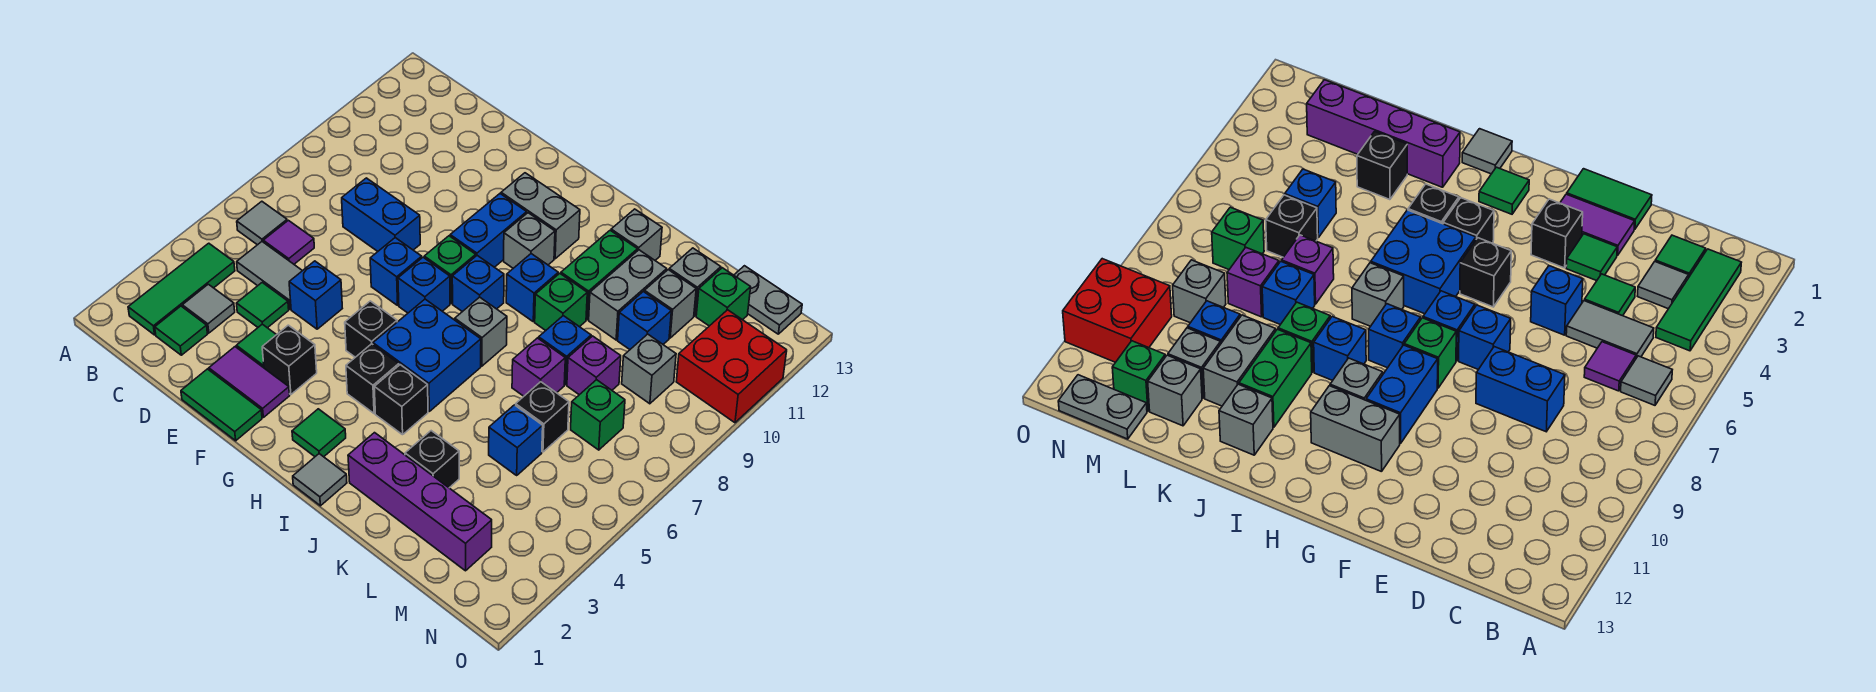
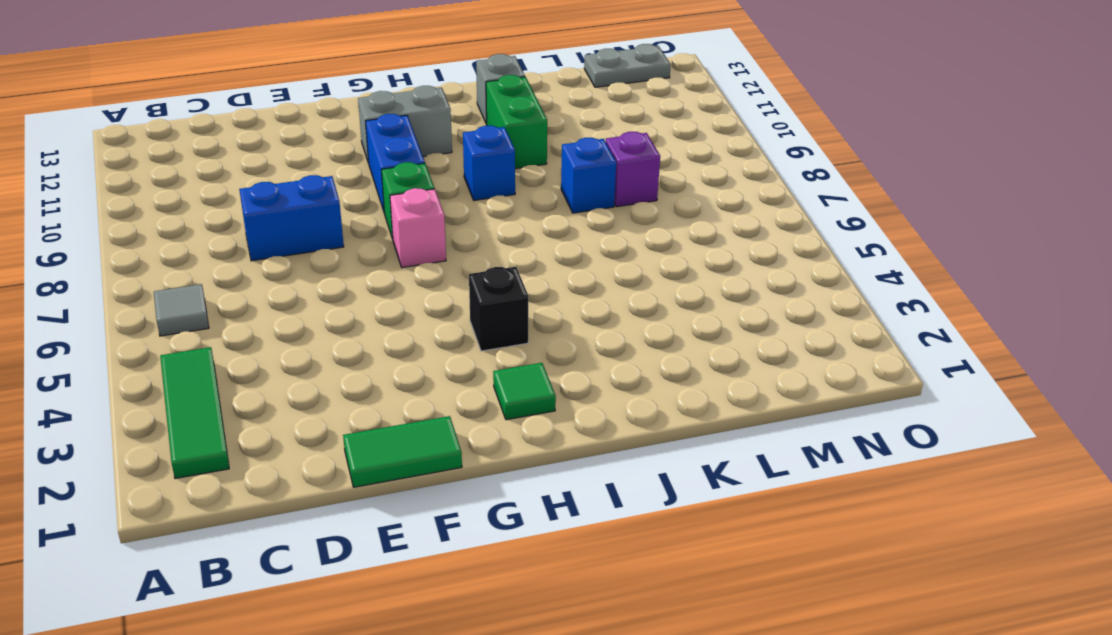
pink 1x1 brick [390,188,446,268] -> blue 1x1 brick [398,257,450,313]
none -> green 1x1 tile [155,306,207,355]
none -> grey 1x1 tile [182,284,235,333]
none -> grey 1x2 tile [237,242,302,309]
none -> purple 1x1 tile [263,220,314,264]

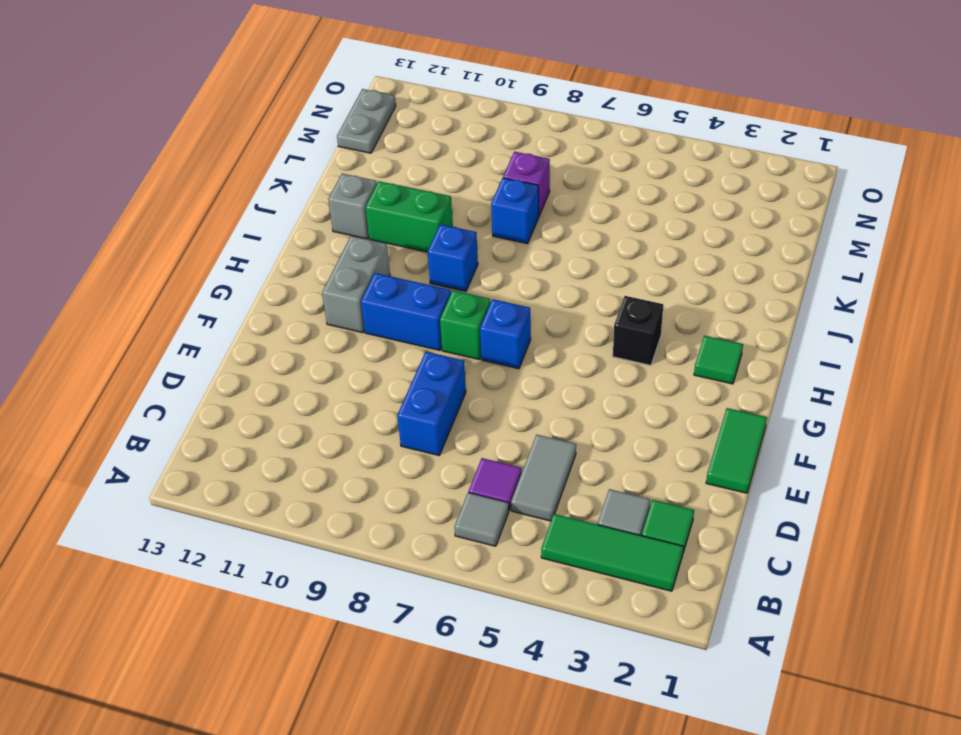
none -> green 1x1 tile [237,283,289,328]
none -> purple 1x2 tile [209,347,290,417]
none -> green 1x1 tile [236,324,276,368]
none -> blue 1x1 brick [289,261,342,329]

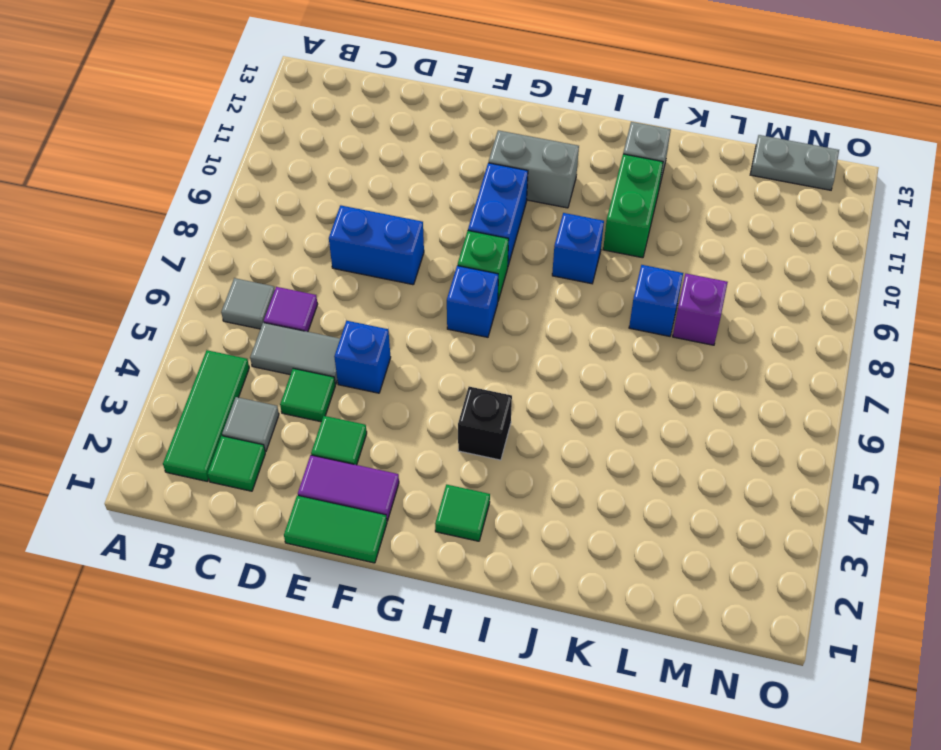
none -> black 1x1 brick [262,325,317,395]
none -> blue 1x1 brick [370,238,422,305]
none -> black 1x1 brick [345,301,397,357]
none -> blue 2x2 brick [373,299,481,411]

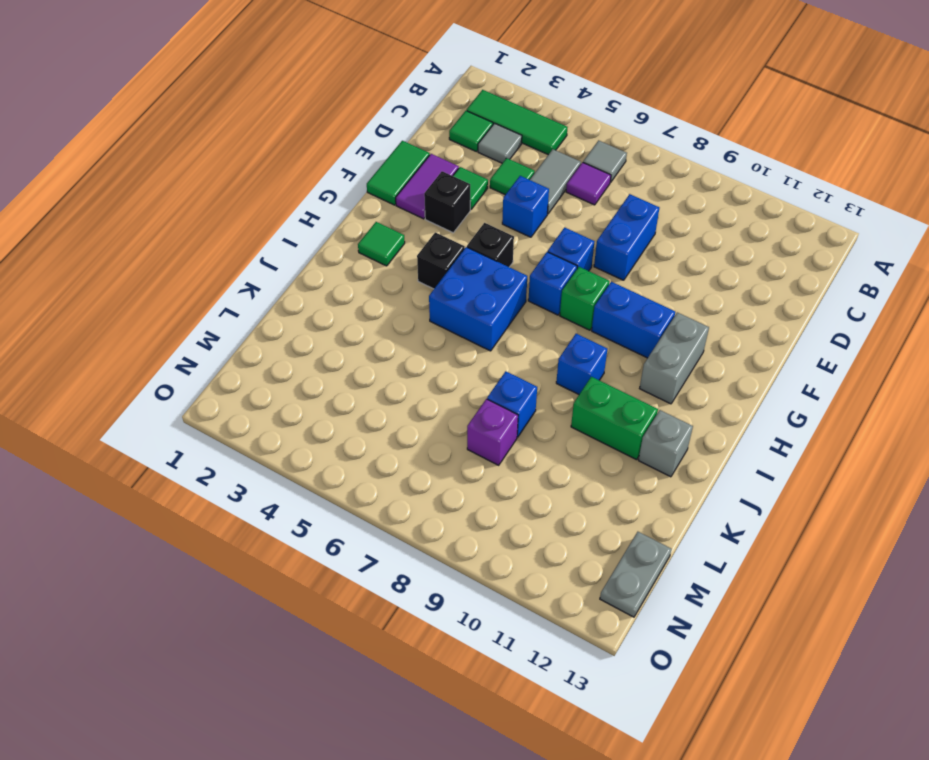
none -> blue 1x1 brick [452,256,504,312]
none -> grey 1x1 brick [504,213,555,268]
none -> grey 1x1 tile [293,454,347,506]
none -> black 1x1 brick [374,365,428,435]

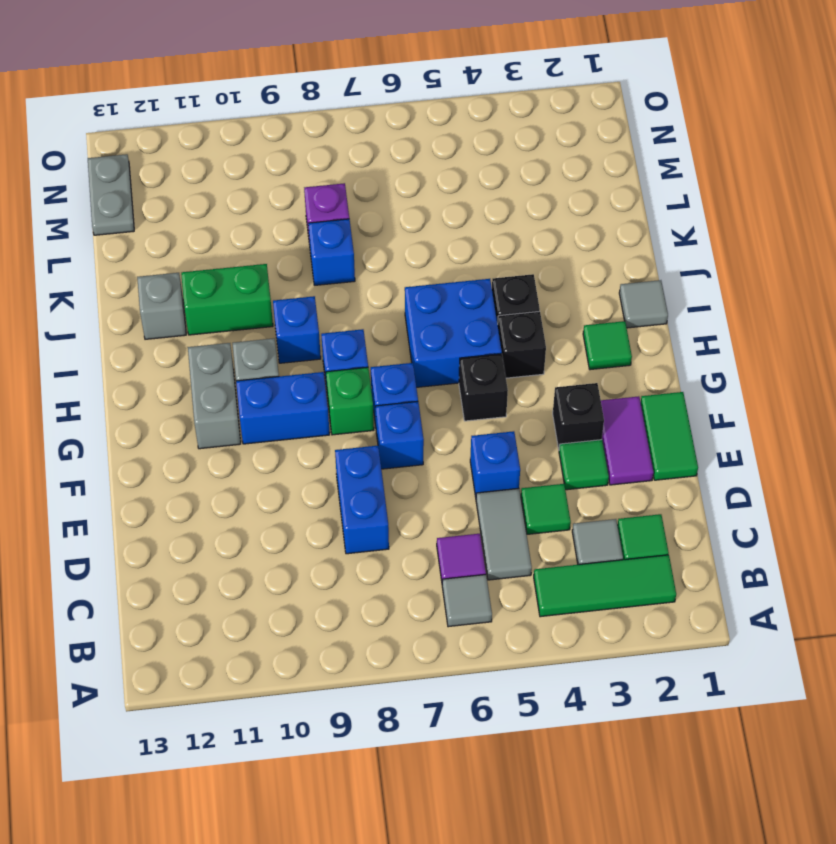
none -> grey 1x1 brick [455,297,507,366]
none -> purple 1x4 brick [348,433,492,571]
none -> green 1x1 brick [535,273,587,330]
none -> black 1x1 brick [405,431,459,488]

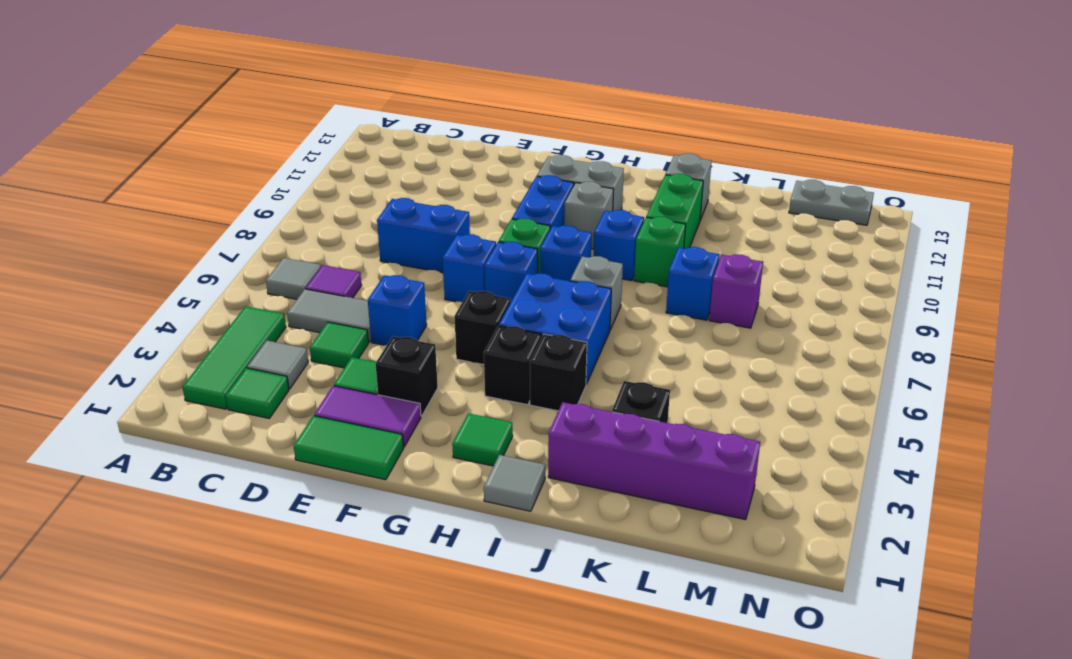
none -> purple 1x1 brick [512,338,565,396]
none -> grey 1x2 brick [589,250,667,340]
none -> blue 1x1 brick [489,405,543,475]
none -> black 1x1 brick [516,382,569,452]

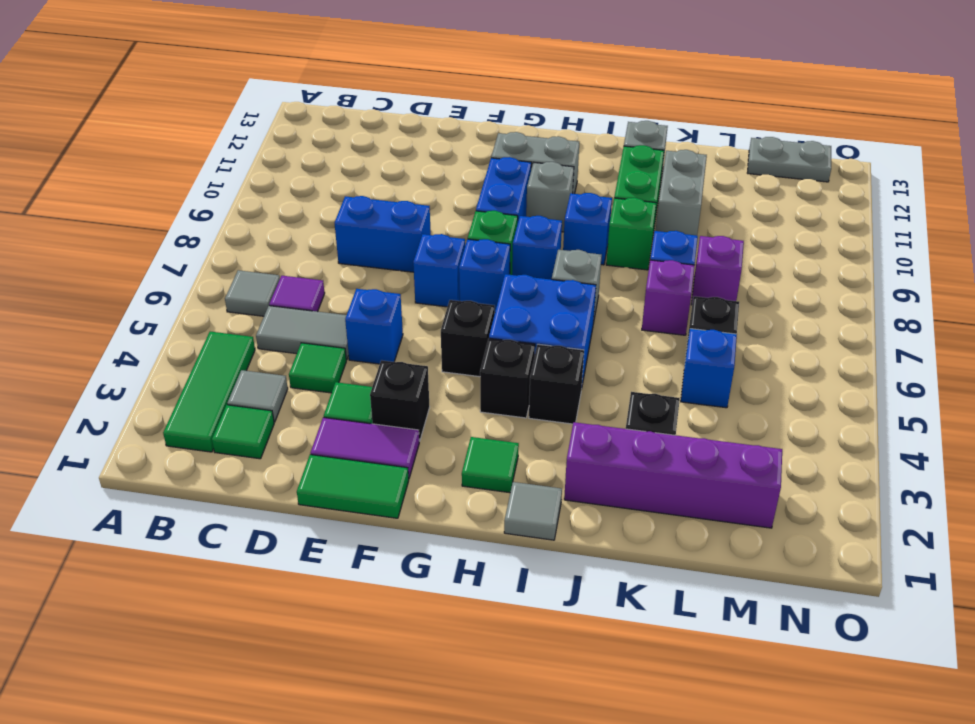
none -> blue 1x1 brick [618,292,671,349]
none -> grey 1x1 brick [644,270,696,338]
none -> grey 1x1 brick [669,248,721,316]
none -> green 1x1 brick [571,380,625,450]

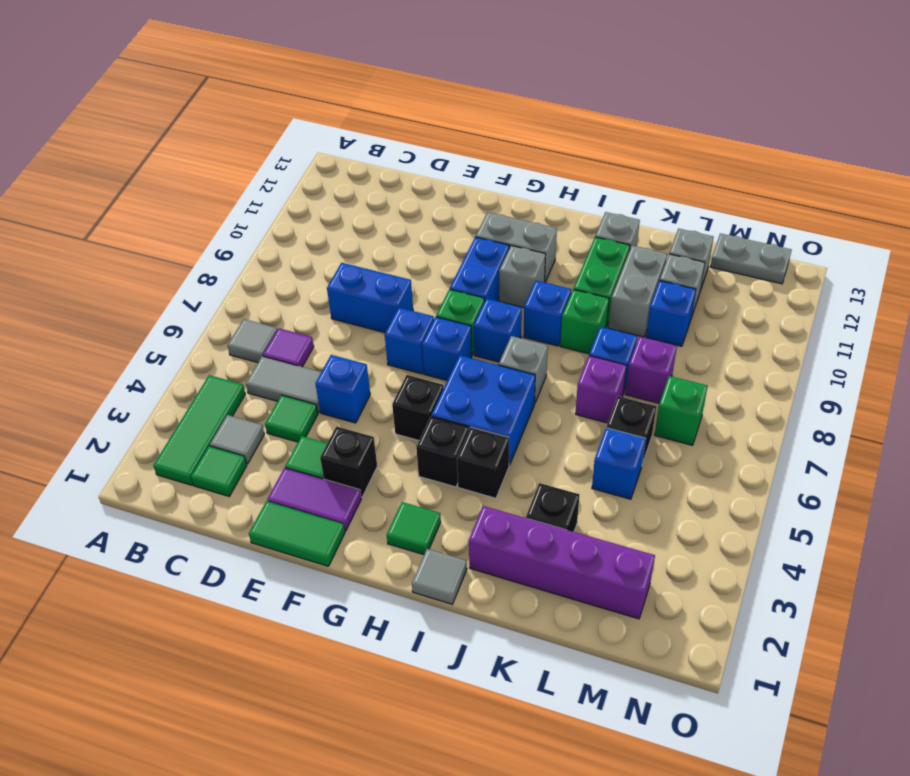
none -> grey 1x1 brick [622,334,676,404]
none -> green 1x1 brick [696,268,751,326]
none -> red 2x2 brick [676,310,787,423]

